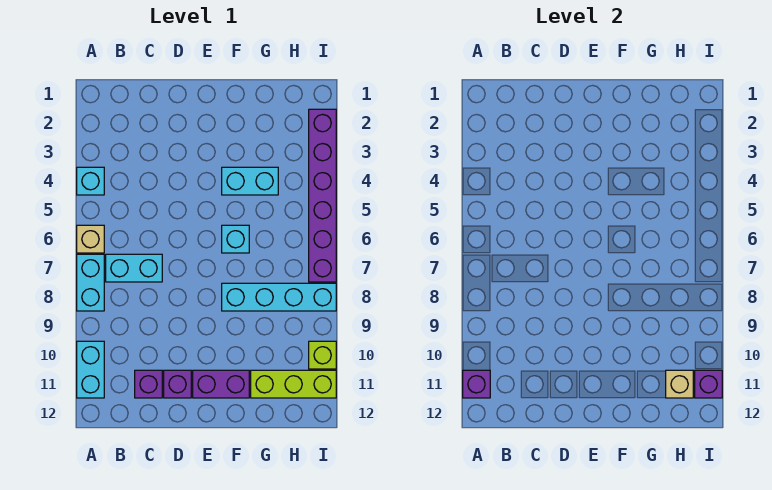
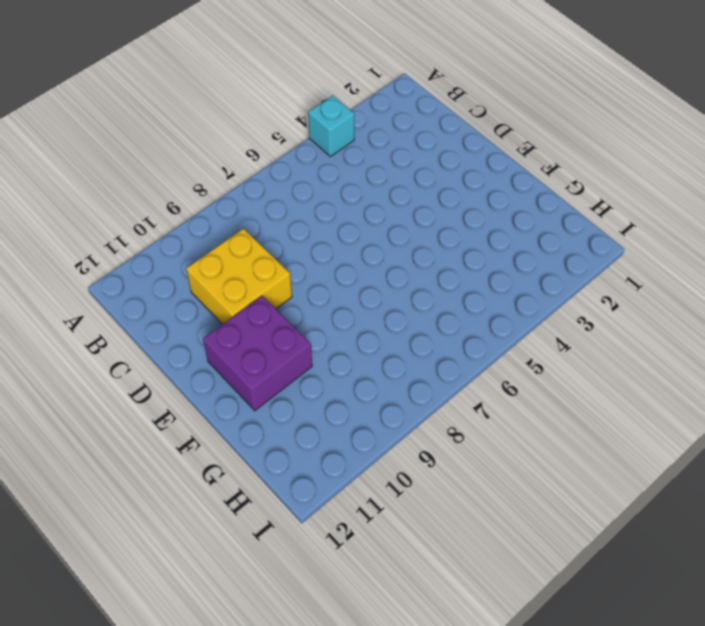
yellow 2x2 brick [186,229,292,324] -> none
purple 2x2 brick [203,296,312,411] -> purple 1x2 brick [193,370,249,398]
none -> tan 1x1 brick [77,225,104,253]
none -> cyan 1x2 brick [77,254,104,311]
none -> cyan 1x2 brick [77,341,104,398]

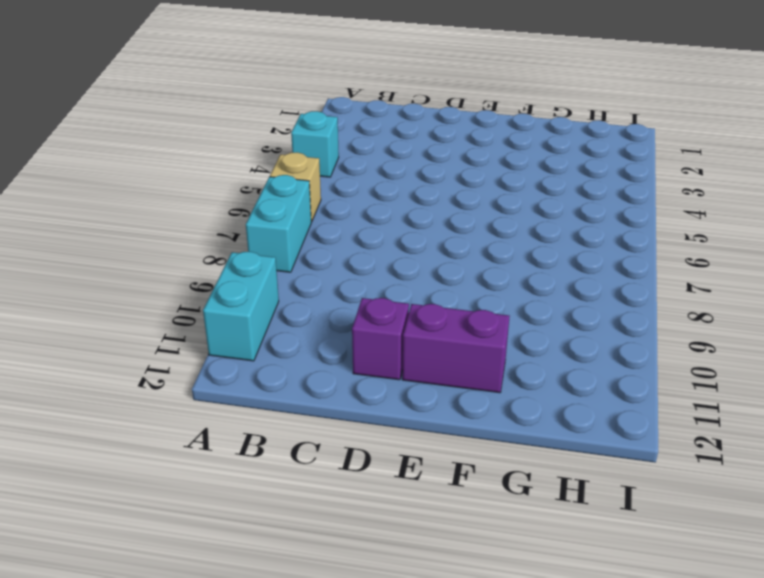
none -> cyan 1x2 brick [106,254,162,282]
none -> purple 1x1 brick [135,370,162,398]
none -> cyan 1x2 brick [222,167,278,195]

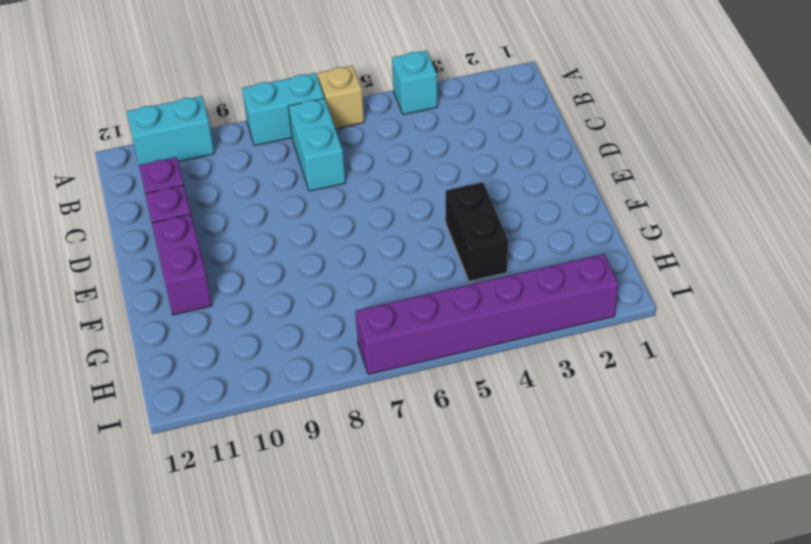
black 1x2 brick [446,182,508,281] -> cyan 1x2 brick [222,167,278,195]
none -> cyan 1x1 brick [222,225,249,253]
none -> cyan 1x4 brick [222,283,336,311]
none -> lime 1x3 brick [251,370,336,398]

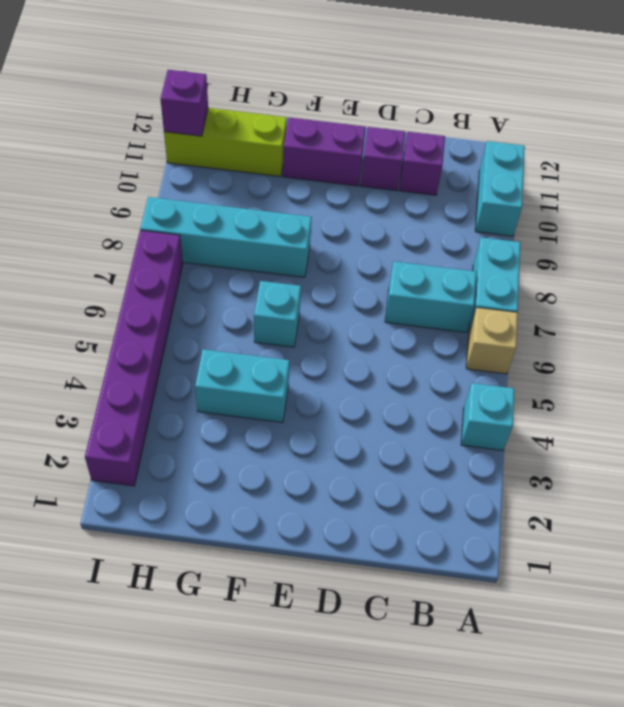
none -> lime 1x1 brick [309,341,336,369]
none -> purple 1x1 brick [463,370,490,398]
none -> tan 1x1 brick [666,370,693,398]

